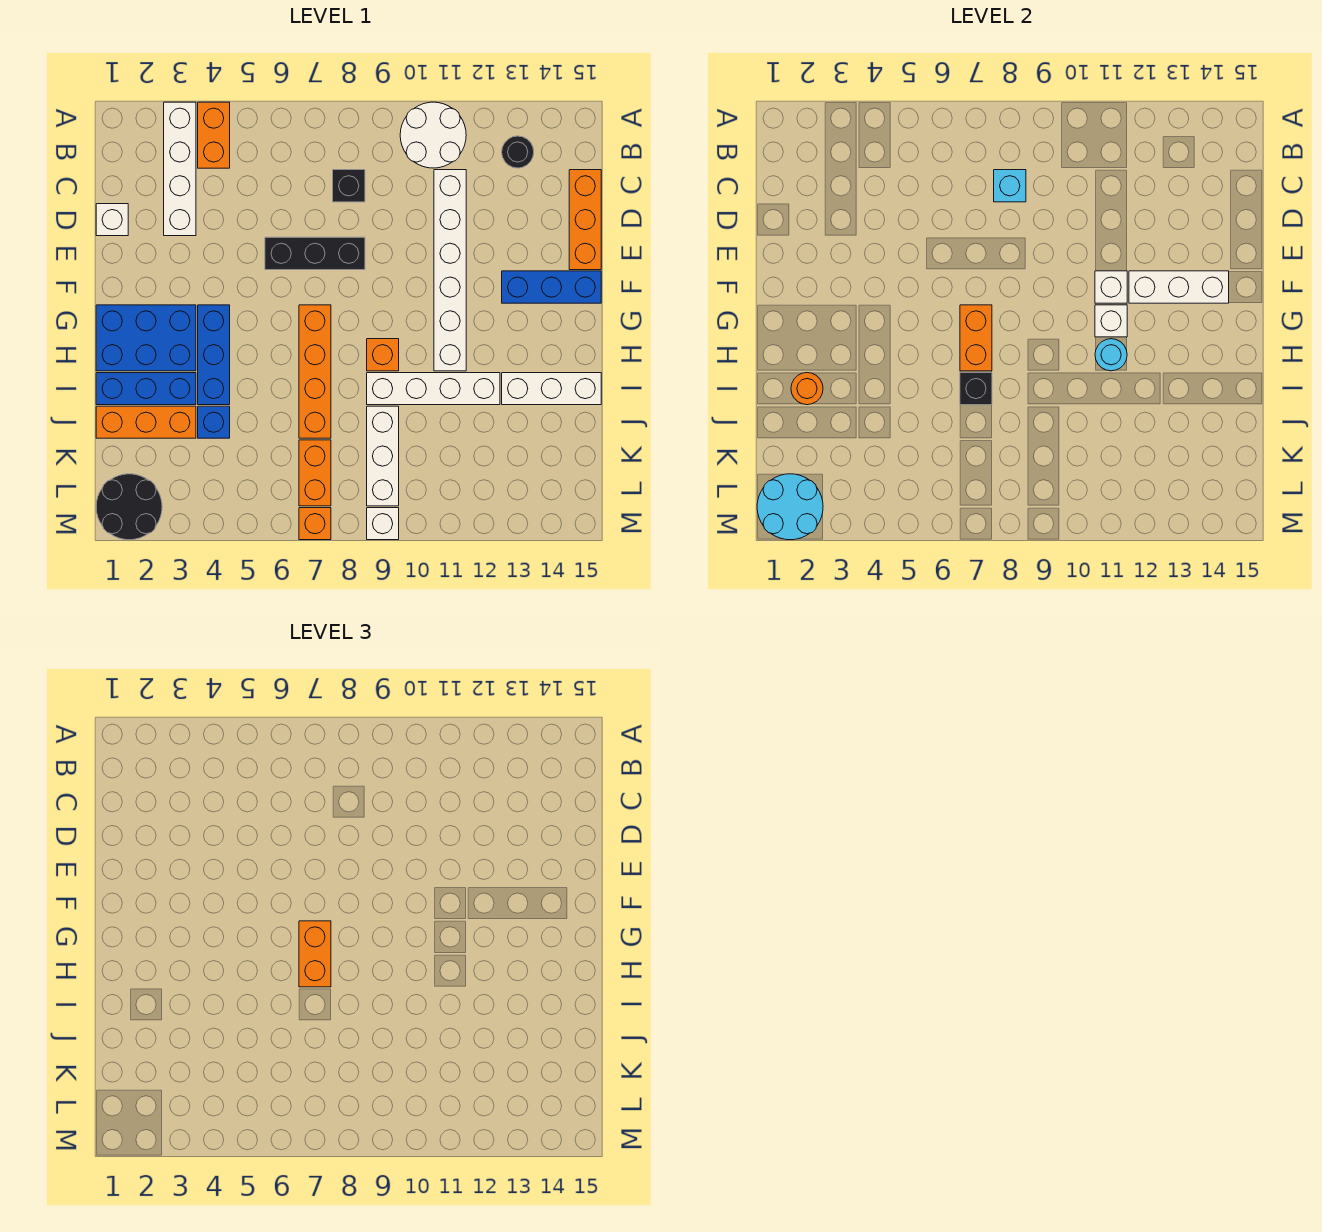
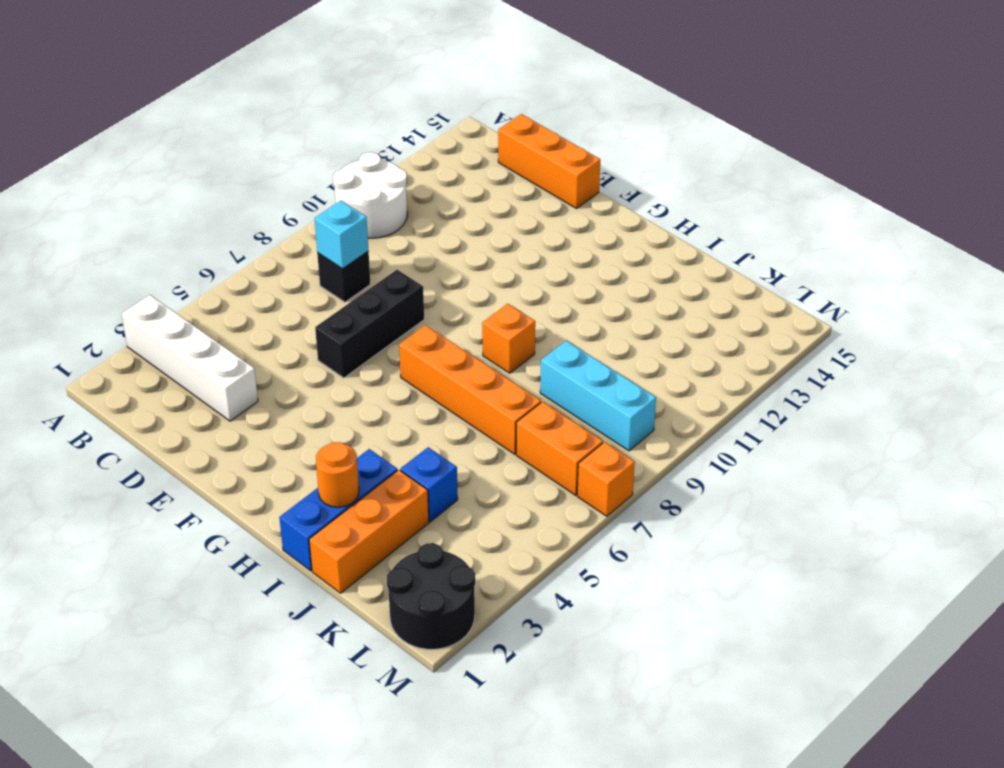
cyan 1x3 brick [540,341,656,451] -> white 1x3 brick [367,406,399,506]
none -> orange 1x2 brick [198,102,230,168]
none -> black 1x1 round brick [502,136,534,168]
none -> white 1x6 brick [434,170,466,371]
none -> white 1x1 brick [96,204,128,236]

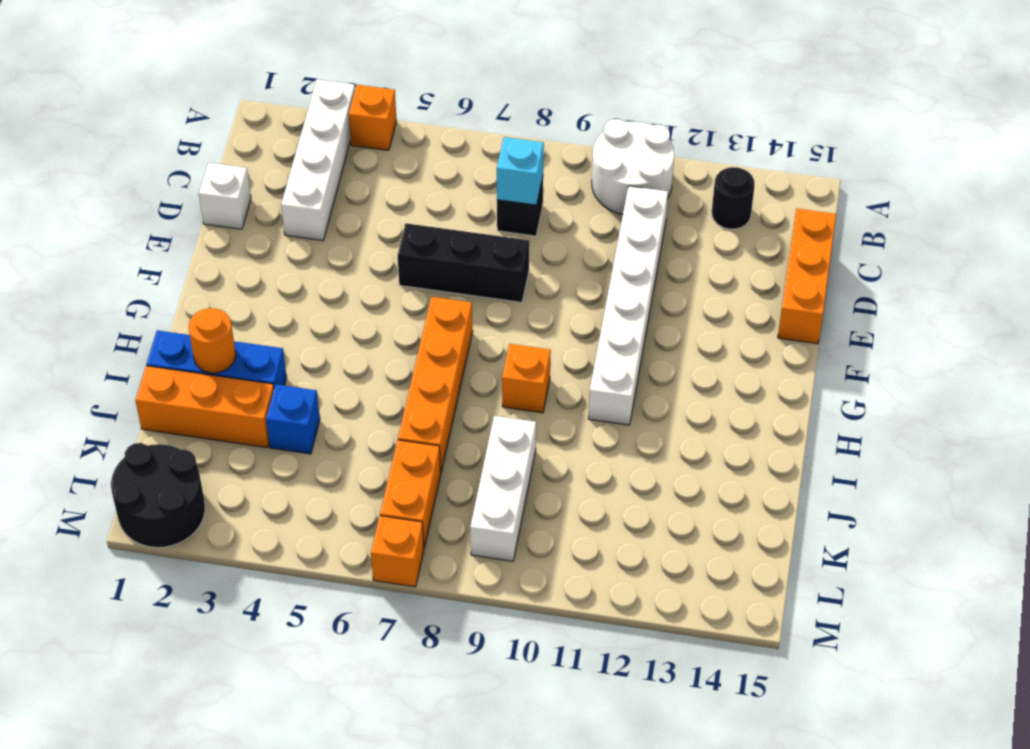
orange 1x1 brick [349,85,397,150] -> orange 1x2 brick [198,102,230,168]
none -> blue 1x3 brick [502,271,601,303]
none -> blue 2x3 brick [96,305,196,371]
none -> blue 1x3 brick [198,305,230,405]
none -> white 1x4 brick [367,373,500,405]

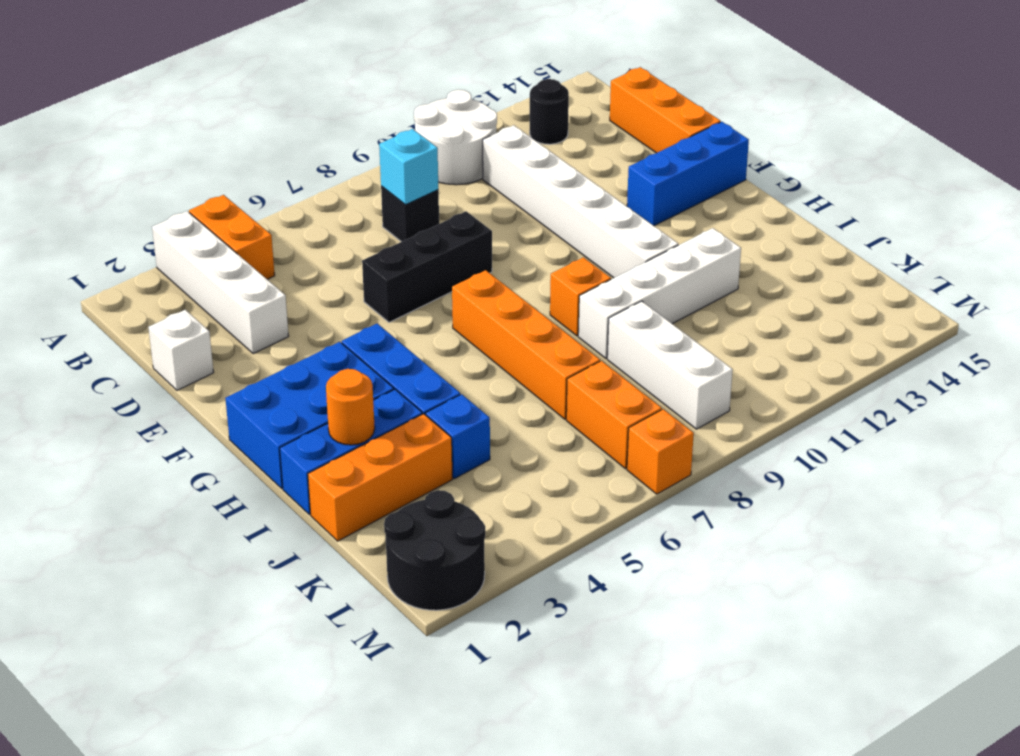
none -> white 1x3 brick [502,373,601,405]
none -> white 1x1 brick [367,508,399,540]
none -> white 1x1 brick [1095,271,1127,303]
none -> white 1x3 brick [1129,271,1229,303]

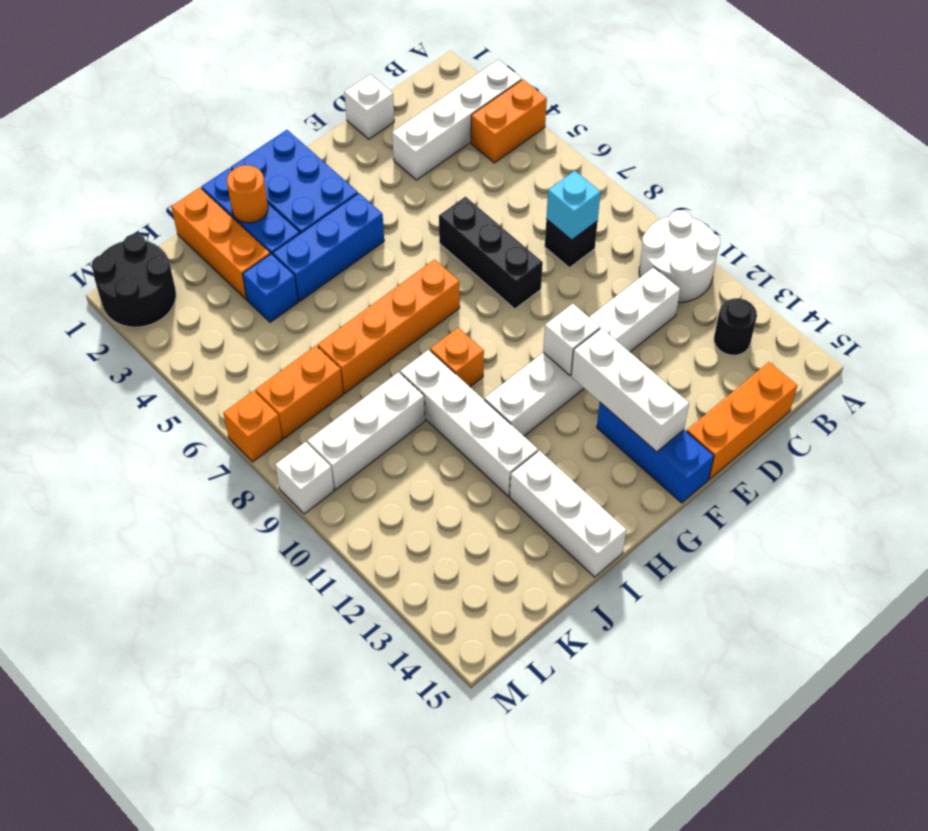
none -> orange 1x2 brick [960,305,992,371]
none -> white 1x1 brick [1095,305,1127,337]
none -> cyan 1x1 round brick [1095,339,1127,371]
none -> black 1x1 brick [960,373,992,405]

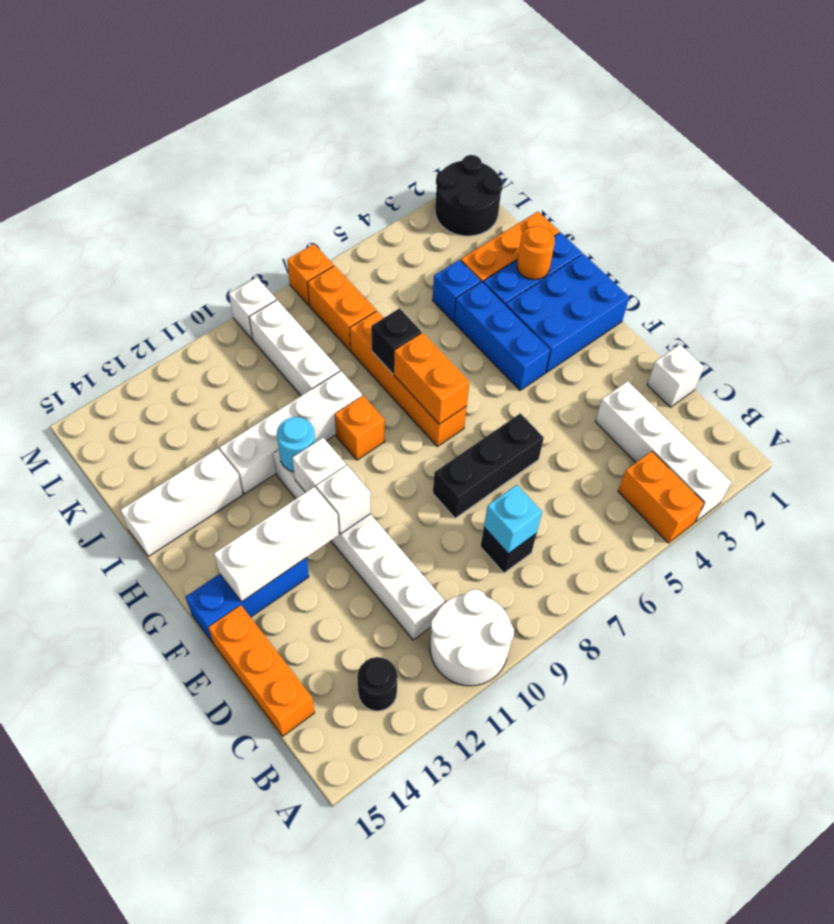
none -> cyan 2x2 round brick [757,474,823,540]
none -> orange 1x2 brick [299,921,331,987]

